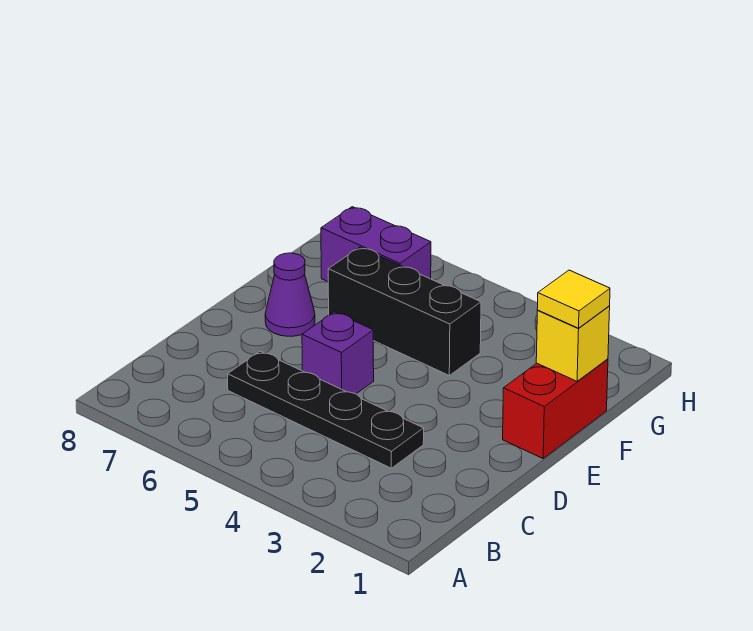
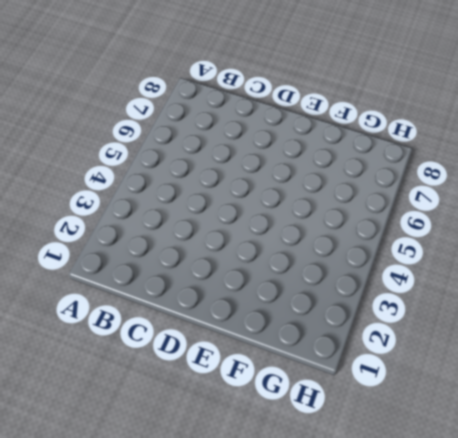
none -> black 1x4 plate [228,351,424,468]
none -> purple 1x1 brick [302,312,374,394]

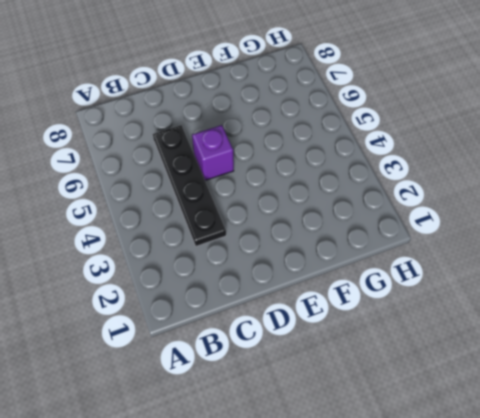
none -> red 1x2 brick [503,359,608,458]
none -> purple 1x1 cone [265,253,315,336]

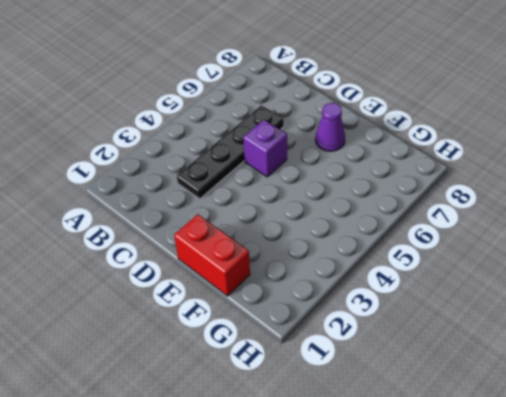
none -> black 1x3 brick [328,247,481,375]
none -> purple 1x2 brick [321,207,431,281]

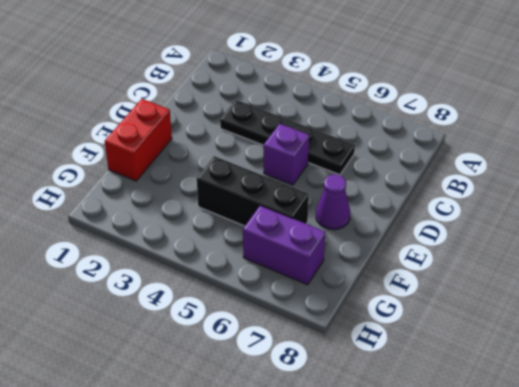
none -> yellow 1x1 brick [536,306,610,381]
none -> yellow 1x1 tile [537,270,610,328]

